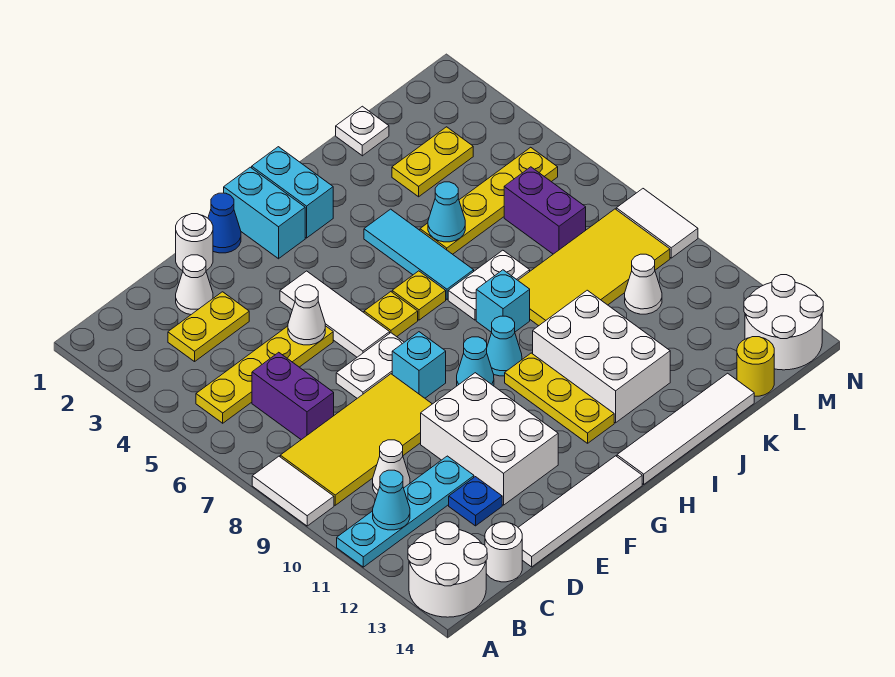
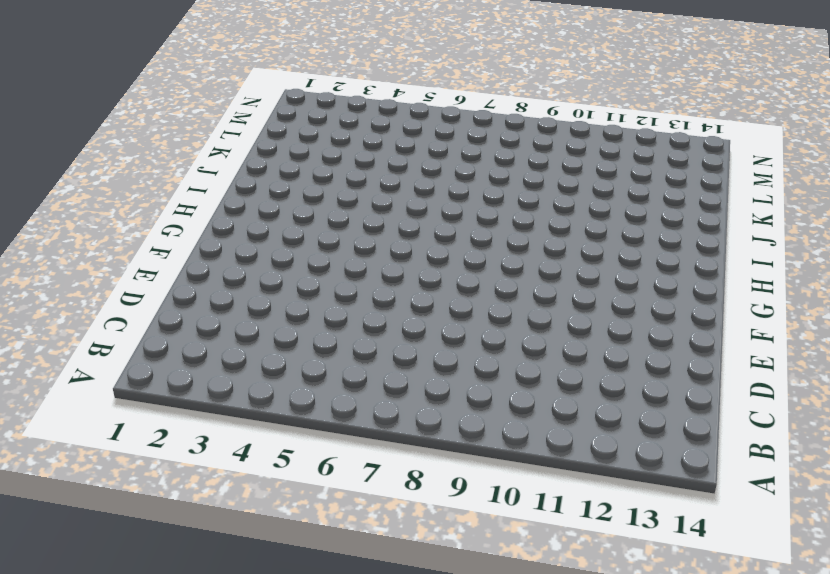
none -> white 1x2 tile [252,456,334,526]
none -> cyan 1x4 plate [337,456,474,567]
none -> white 2x2 round brick [408,522,487,617]
none -> yellow 1x4 plate [196,326,333,423]

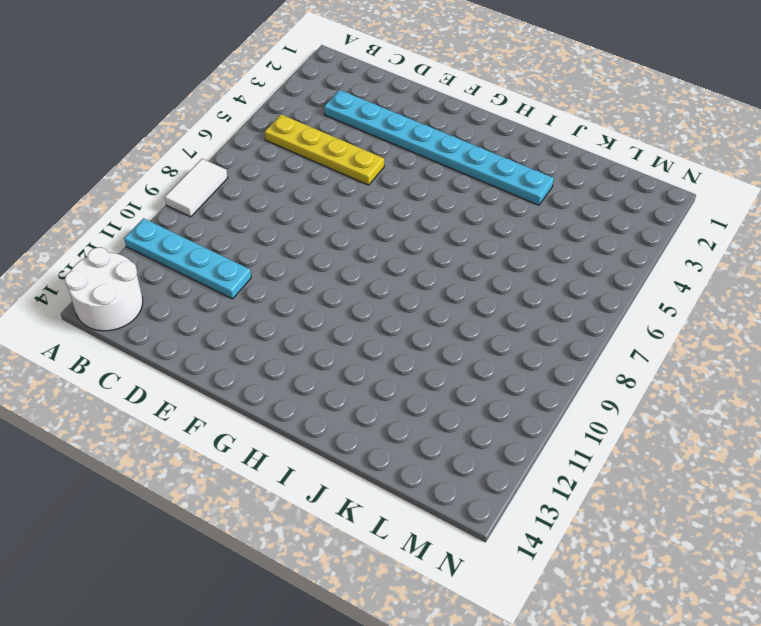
cyan 1x8 plate [324,90,554,205] -> yellow 1x2 plate [168,292,249,362]
none -> yellow 2x4 tile [280,374,432,505]
none -> purple 1x2 brick [252,352,334,440]
none -> white 1x1 cone [373,440,410,494]
none -> white 1x1 round brick [485,522,522,582]

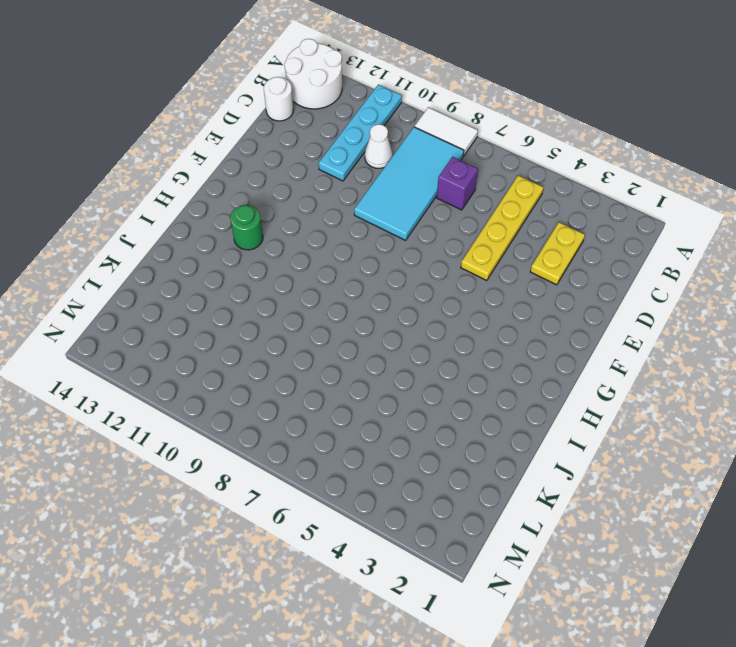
cyan 2x4 tile [354,127,464,240] -> yellow 2x4 tile [280,374,432,505]
purple 1x1 brick [437,157,478,210] -> purple 1x2 brick [252,352,334,440]
green 1x1 round brick [230,205,263,250] -> yellow 1x3 plate [505,353,614,443]
none -> white 1x1 cone [176,255,213,315]
none -> blue 1x1 plate [449,477,502,526]
none -> white 1x4 tile [518,456,642,567]
none -> white 1x1 round brick [176,214,213,271]

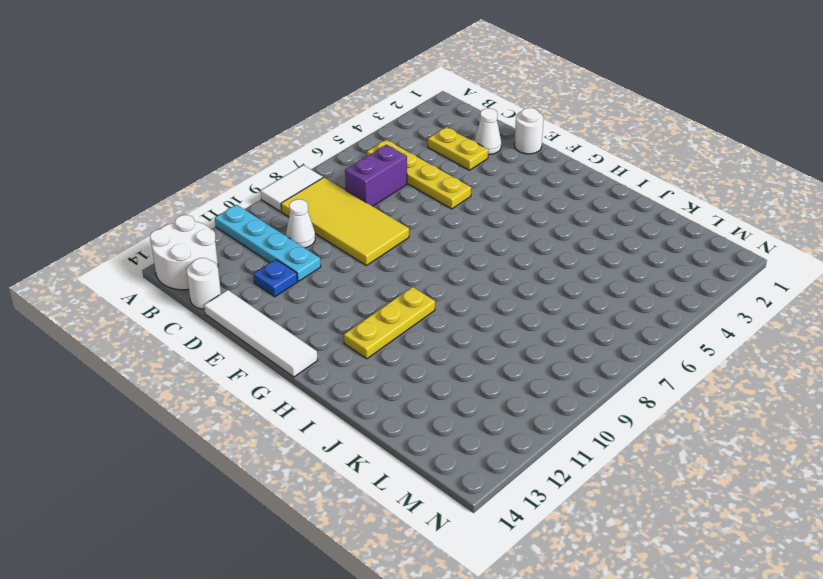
none -> white 1x2 plate [336,333,404,398]
none -> white 2x3 brick [421,373,558,505]
none -> blue 1x1 cone [208,193,241,253]
none -> white 1x3 tile [280,271,390,357]

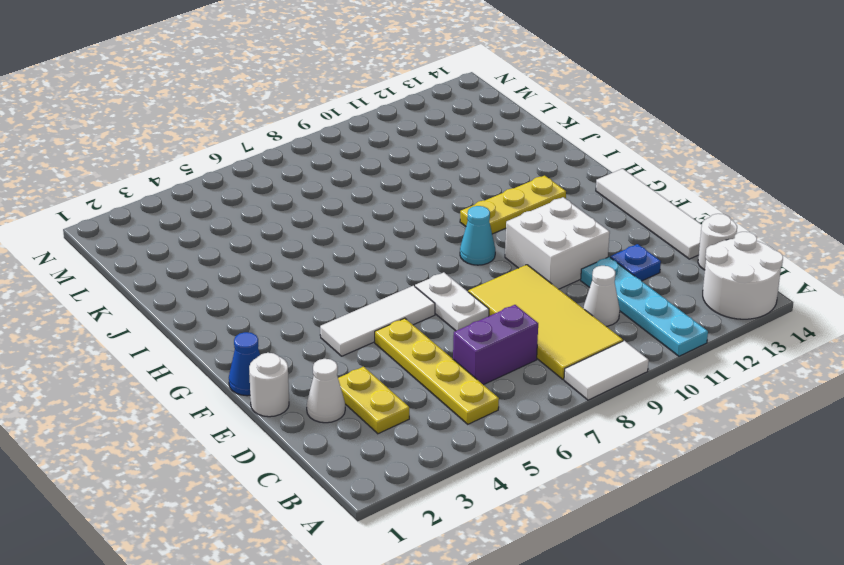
white 2x2 brick [505,197,610,289] -> white 2x3 brick [421,373,558,505]
none -> cyan 1x1 brick [392,332,446,398]
none -> cyan 1x2 brick [224,167,305,259]
none -> yellow 1x1 plate [364,292,418,337]
none -> cyan 1x2 brick [252,147,333,238]

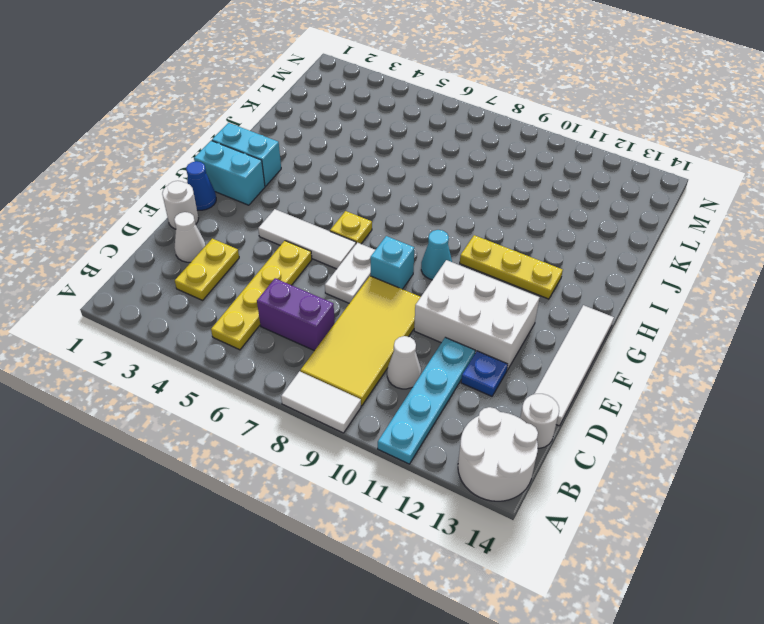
none -> yellow 1x1 plate [392,271,446,320]
none -> cyan 1x1 cone [487,316,522,376]
none -> white 1x4 tile [617,373,754,484]
none -> cyan 1x3 tile [364,209,474,299]

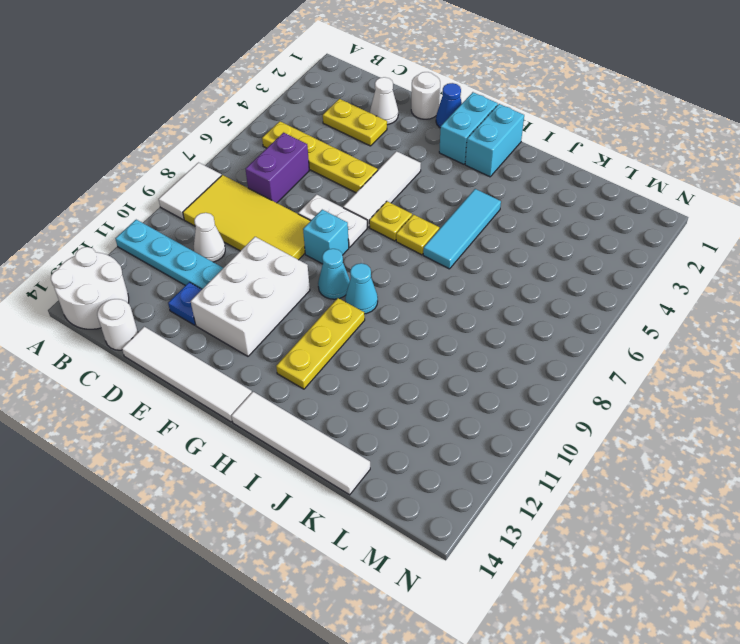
none -> white 1x2 plate [448,250,530,320]
none -> cyan 1x1 brick [476,270,530,332]
none -> white 2x3 brick [533,290,670,423]
none -> yellow 1x4 plate [420,147,558,254]

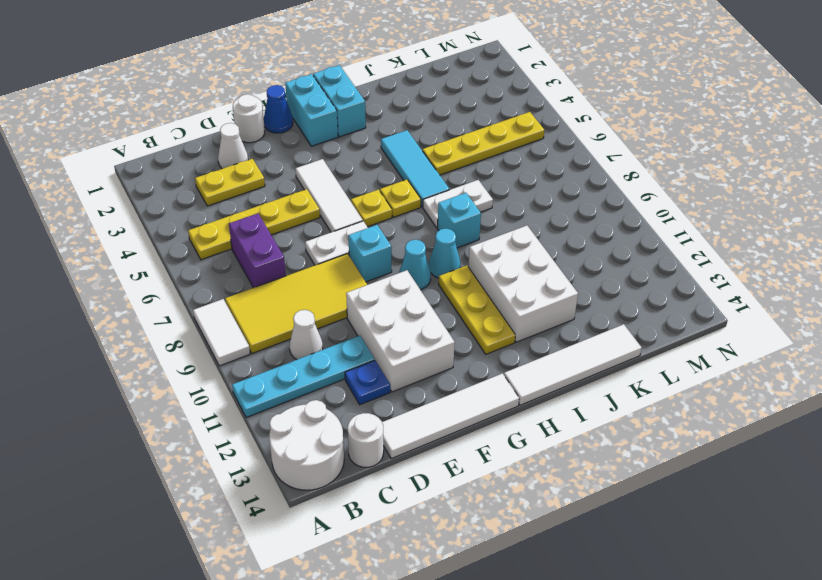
none -> yellow 2x4 tile [518,209,670,326]
none -> white 1x1 plate [336,106,389,156]
none -> yellow 1x2 plate [392,127,473,197]
none -> purple 1x2 brick [504,167,586,254]

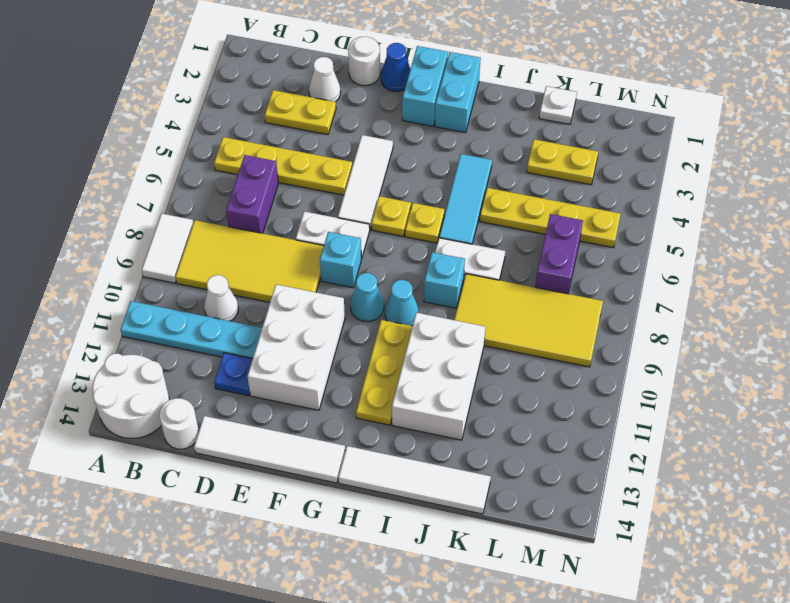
none -> white 1x1 cone [625,254,662,314]
none -> yellow 1x1 round brick [737,337,774,396]
none -> white 2x2 round brick [744,275,823,370]
none -> white 1x2 tile [616,189,698,258]

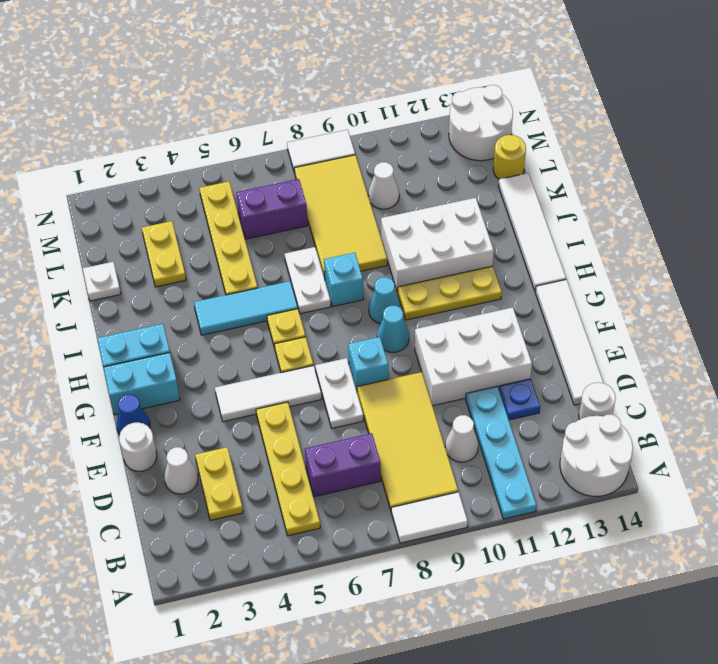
none -> cyan 1x1 cone [373,470,410,530]
none -> white 1x1 cone [288,285,325,345]
none -> cyan 1x1 cone [428,182,465,242]

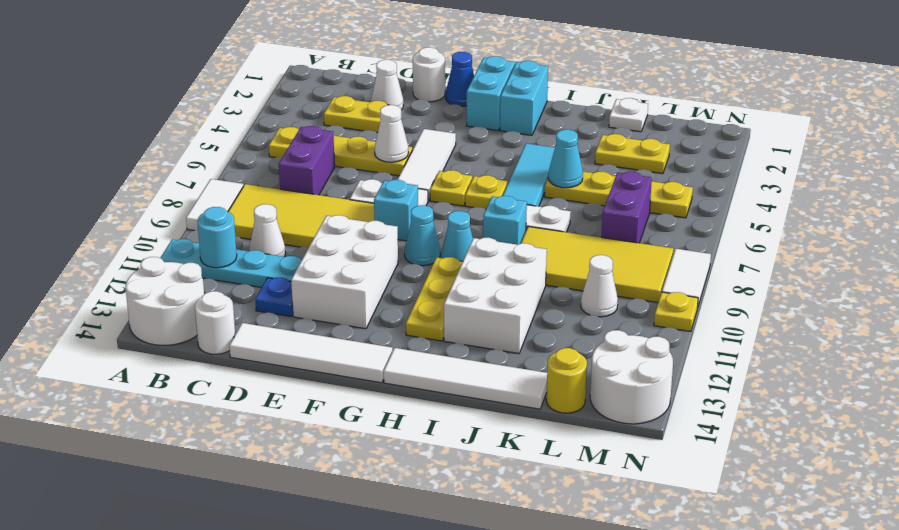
cyan 1x1 round brick [197,207,237,268] -> cyan 1x1 cone [373,470,410,530]
yellow 1x1 plate [654,292,698,332] -> none

